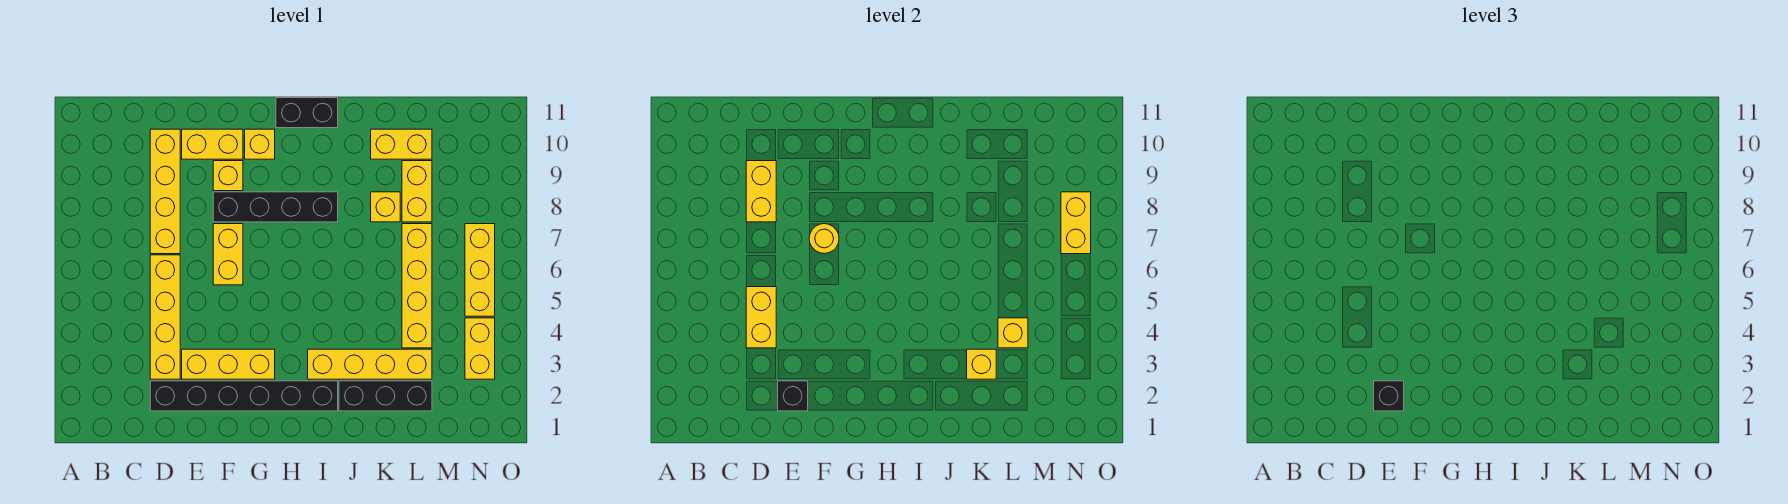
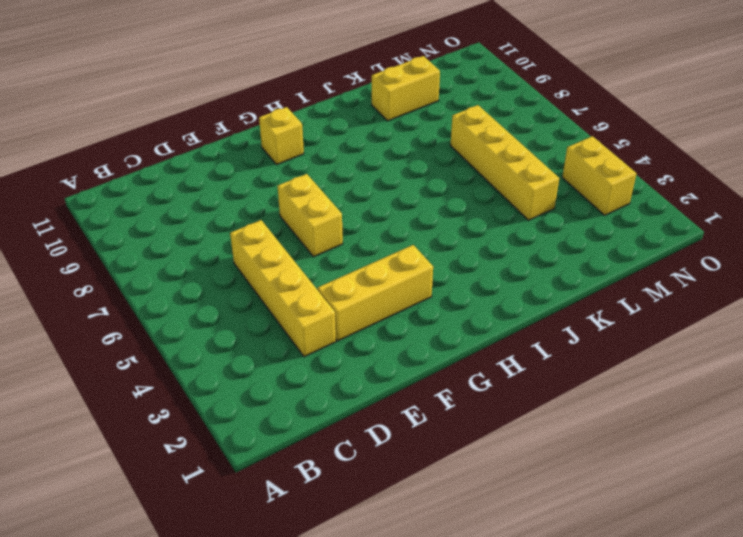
none -> black 1x6 brick [150,381,338,411]
none -> yellow 1x4 brick [150,129,180,254]
none -> yellow 1x2 brick [182,129,243,159]

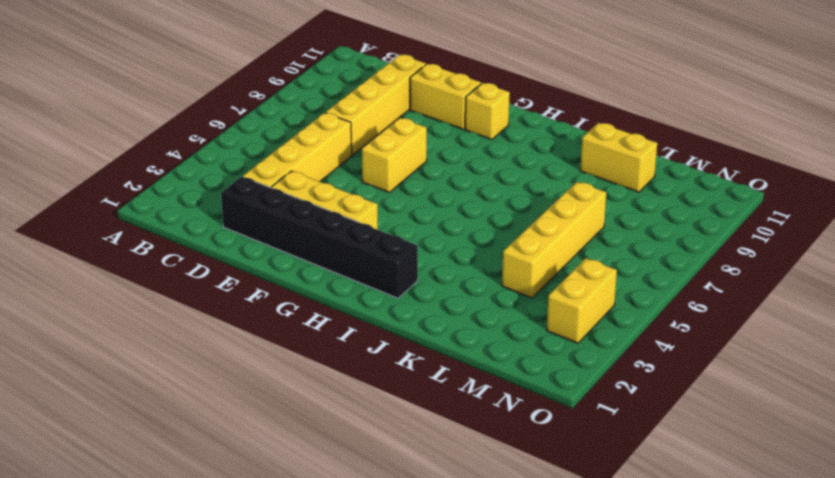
none -> black 1x4 brick [213,192,338,222]
none -> yellow 1x1 brick [213,161,243,191]
none -> black 1x2 brick [276,98,338,128]

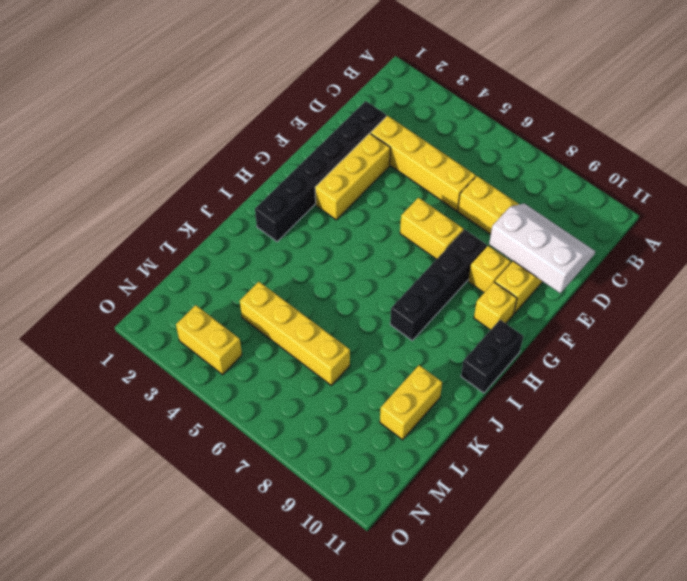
white 2x3 slope [489,204,595,293] -> yellow 1x2 brick [746,161,776,222]
none -> yellow 1x4 brick [308,349,432,379]
none -> black 1x3 brick [339,381,432,411]
none -> yellow 1x1 brick [371,192,400,222]

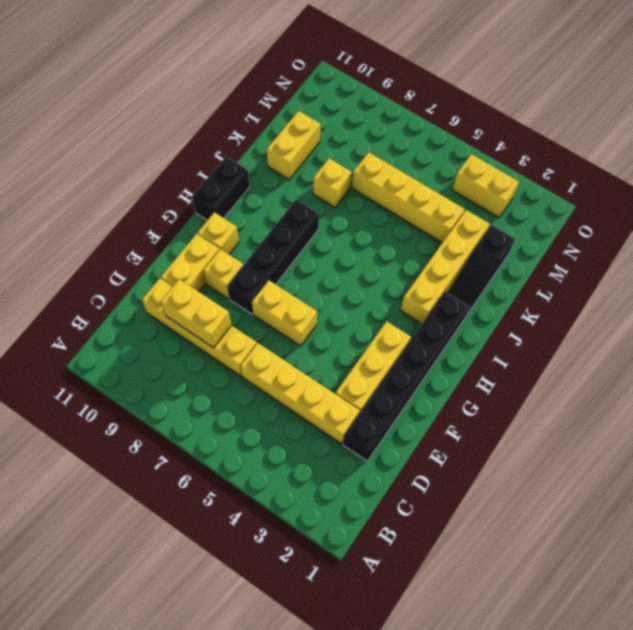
black 1x3 slope [447,225,515,317] -> black 1x3 brick [339,381,432,411]
none -> yellow 1x2 brick [402,161,432,222]
none -> yellow 1x3 brick [465,224,495,316]
none -> yellow 1x2 brick [746,287,776,348]

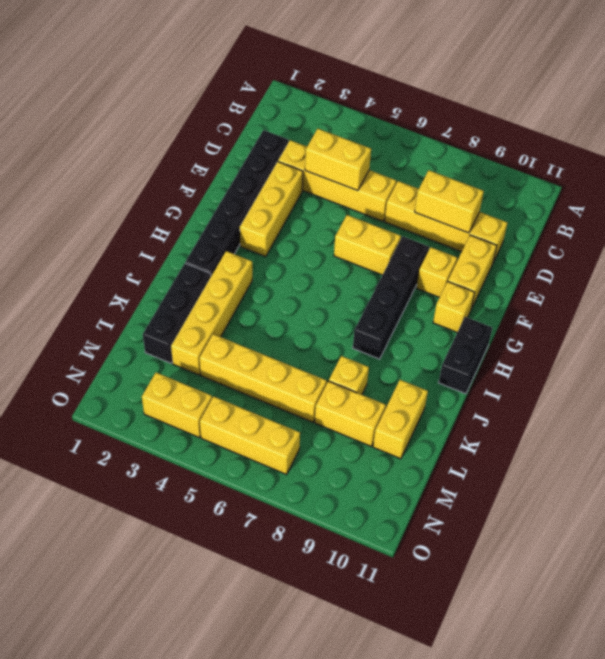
none -> black 1x1 brick [778,381,808,411]
none -> yellow 1x1 round brick [809,224,839,254]
none -> yellow 1x1 brick [967,349,996,379]

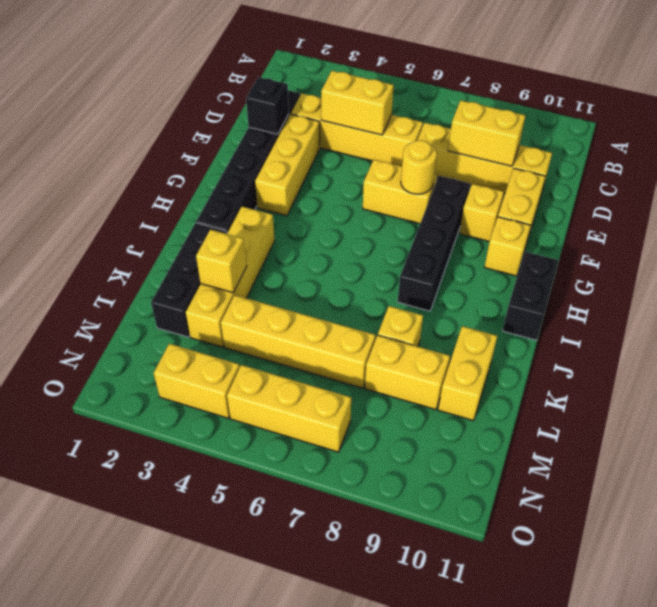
none -> yellow 1x1 brick [998,318,1028,348]
none -> yellow 1x2 brick [1061,192,1091,254]
none -> black 1x1 brick [1374,381,1404,411]

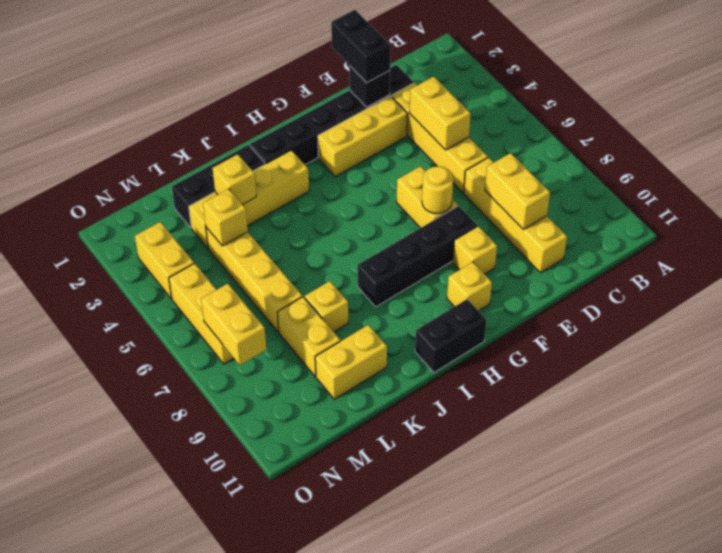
black 1x2 brick [331,10,391,83] -> black 1x1 brick [1374,381,1404,411]
none -> yellow 1x2 brick [182,129,243,159]

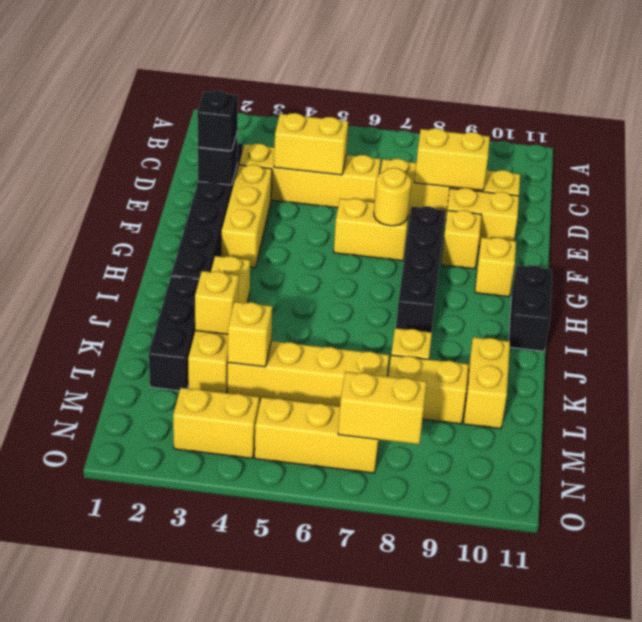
yellow 1x2 brick [445,188,519,246] -> yellow 1x2 brick turned to [182,129,243,159]

